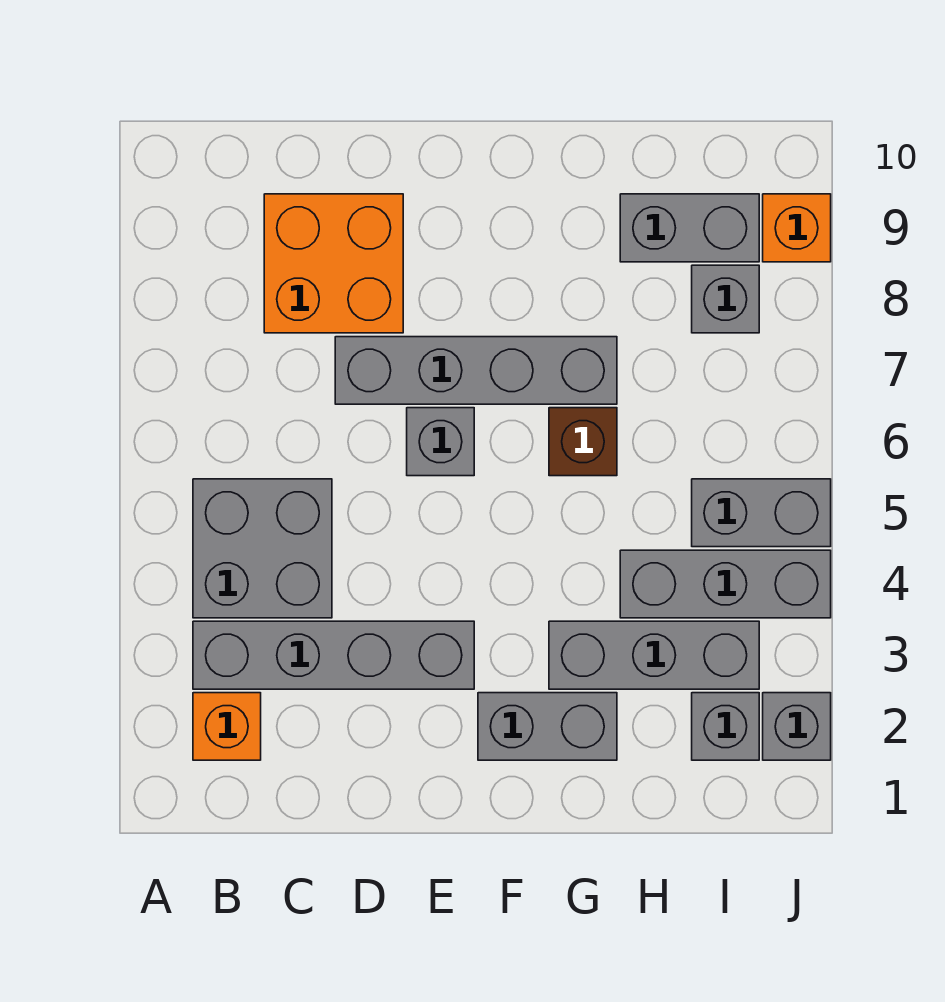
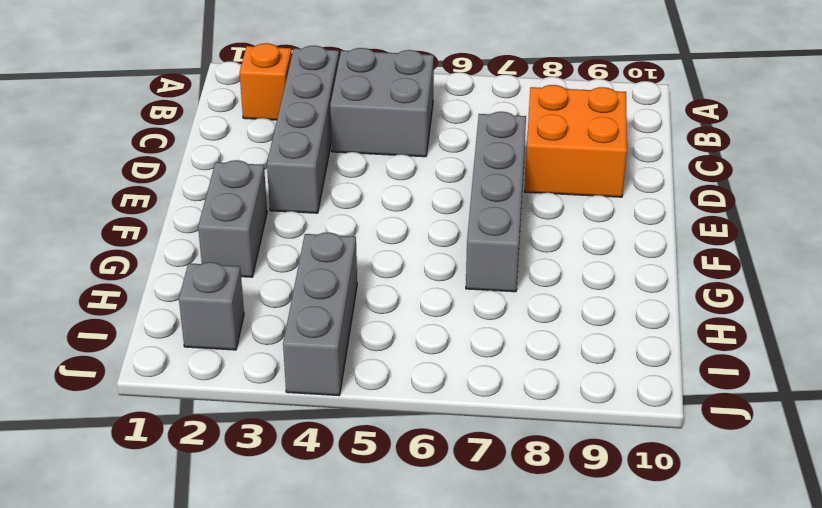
none -> grey 1x1 brick [407,408,474,476]
none -> grey 1x3 brick [549,621,759,689]
none -> brown 1x1 brick [549,408,617,476]

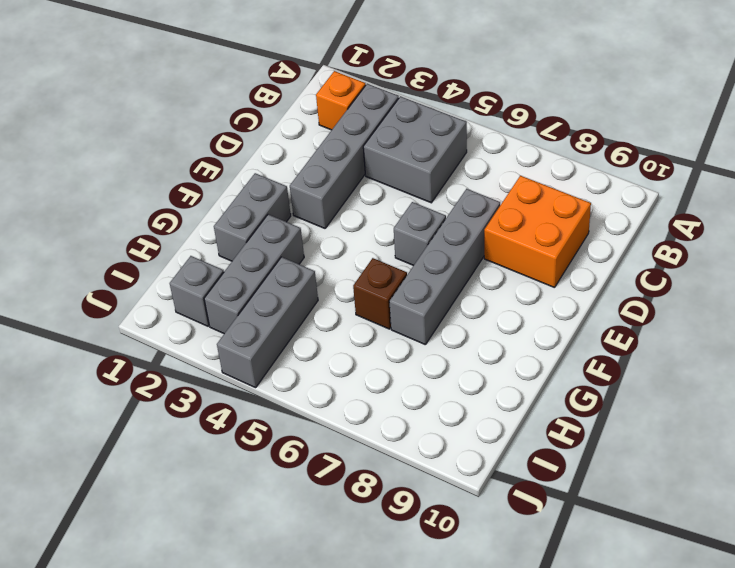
none -> grey 1x2 brick [620,194,759,262]
none -> grey 1x2 brick [692,479,831,547]
none -> grey 1x1 brick [692,265,759,333]

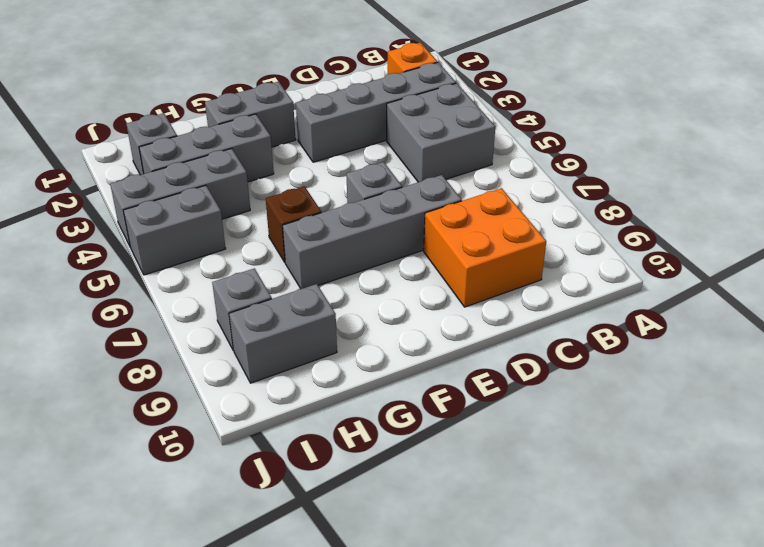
none -> grey 1x1 brick [763,693,831,760]
none -> orange 1x1 brick [763,194,831,262]

